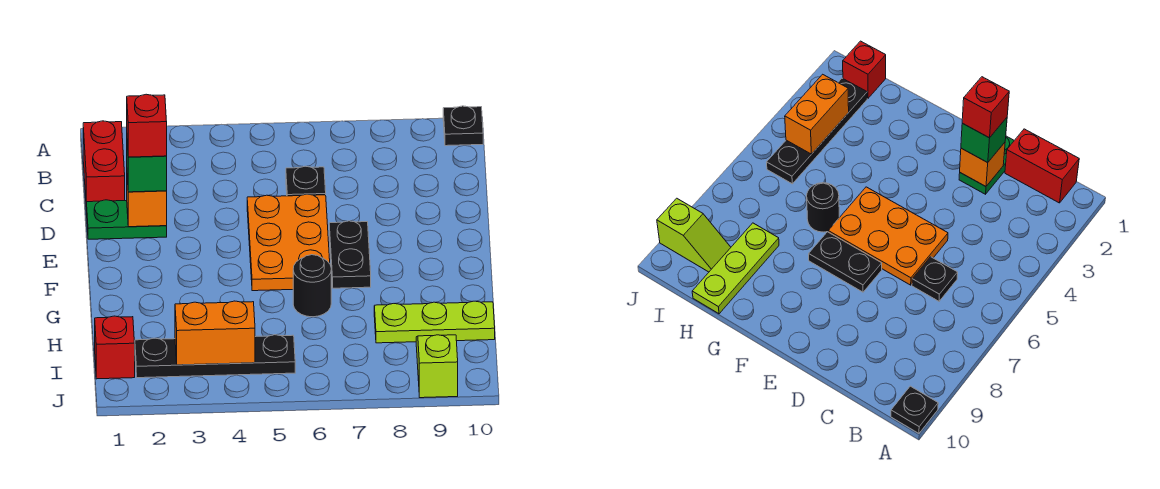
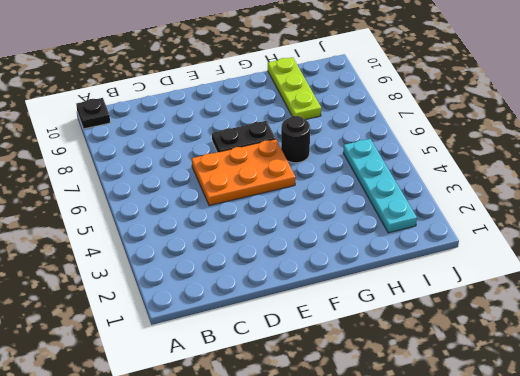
cyan 1x4 plate [343,139,417,233] -> black 1x4 plate [135,335,295,378]
none -> red 1x2 brick [83,121,125,211]
none -> black 1x1 plate [286,166,326,196]
none -> green 1x2 plate [87,200,167,239]

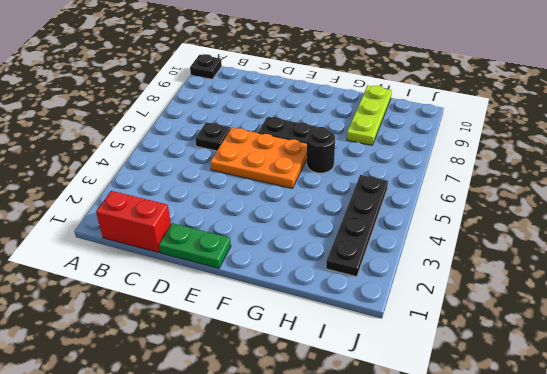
green 1x2 plate [159,223,231,268] -> green 1x2 plate turned to [87,200,167,239]
none -> red 1x1 brick [95,316,135,379]
none -> lime 1x2 slope [416,335,458,398]
none -> orange 1x1 brick [127,179,167,227]

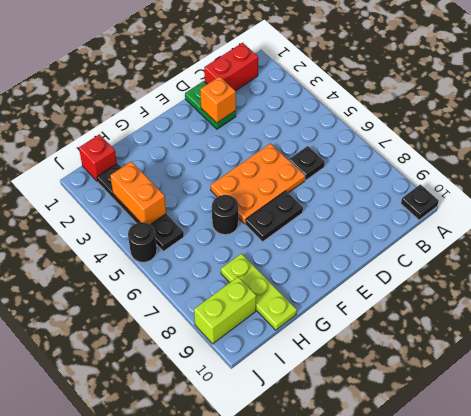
lime 1x2 brick [194,277,256,344] -> lime 1x2 slope [416,335,458,398]
black 1x1 round brick [128,222,157,262] -> none
none -> green 1x1 brick [127,145,167,192]
none -> red 1x1 brick [127,94,167,157]

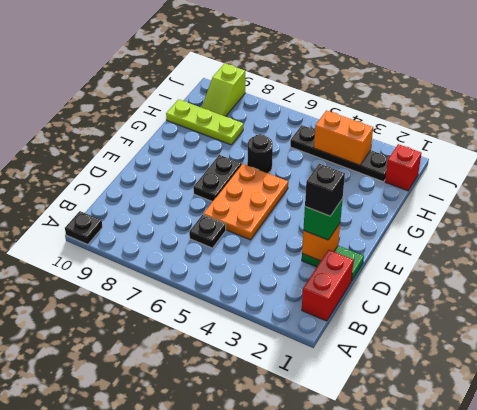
black 1x1 brick [305,164,345,216] -> red 1x1 brick [127,94,167,157]

